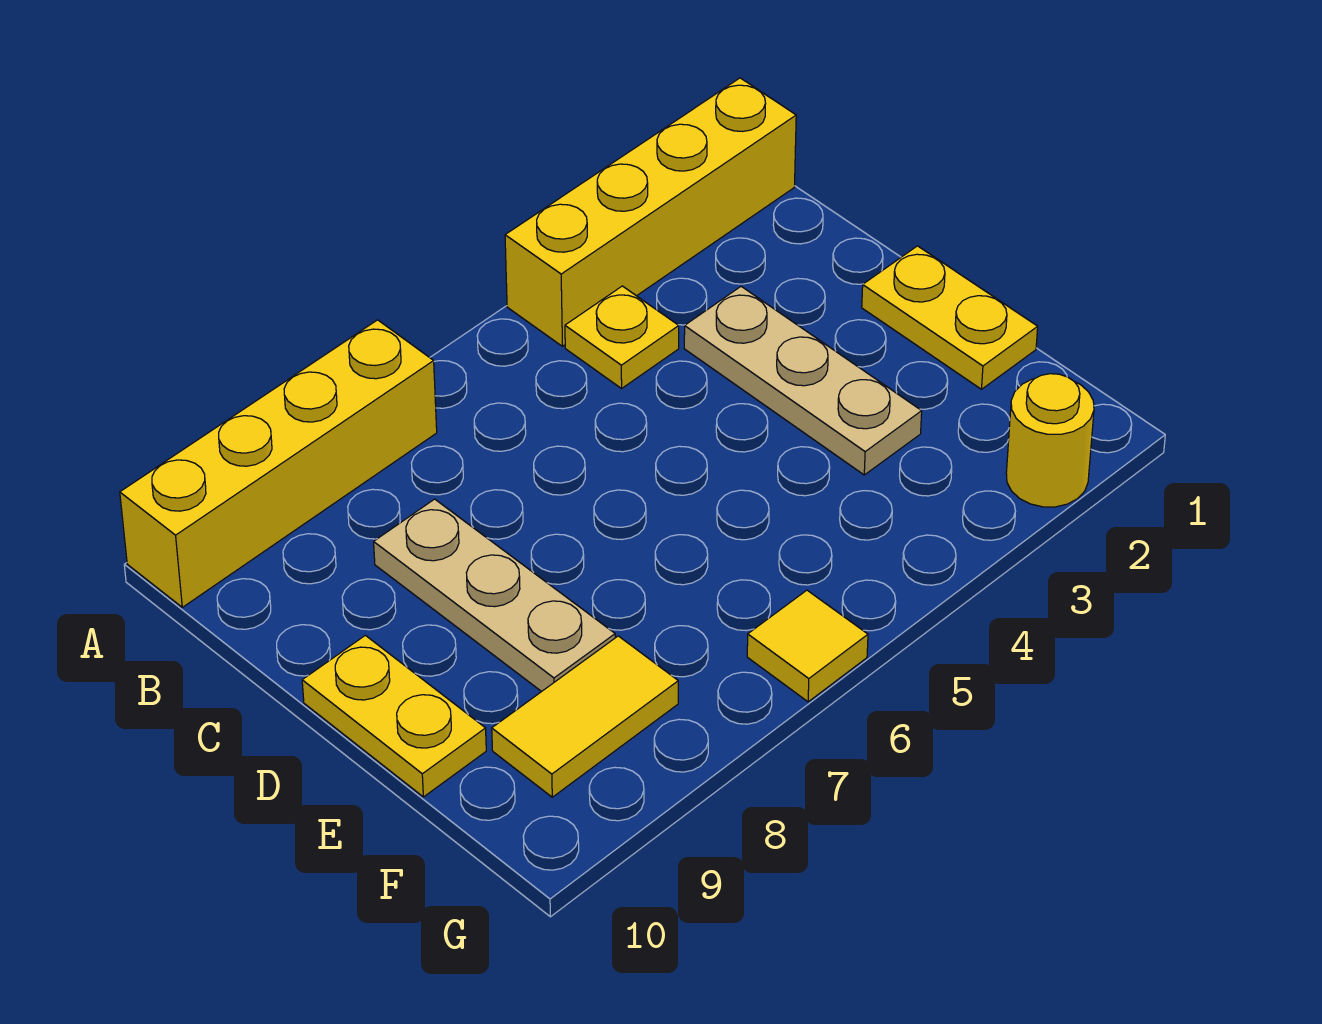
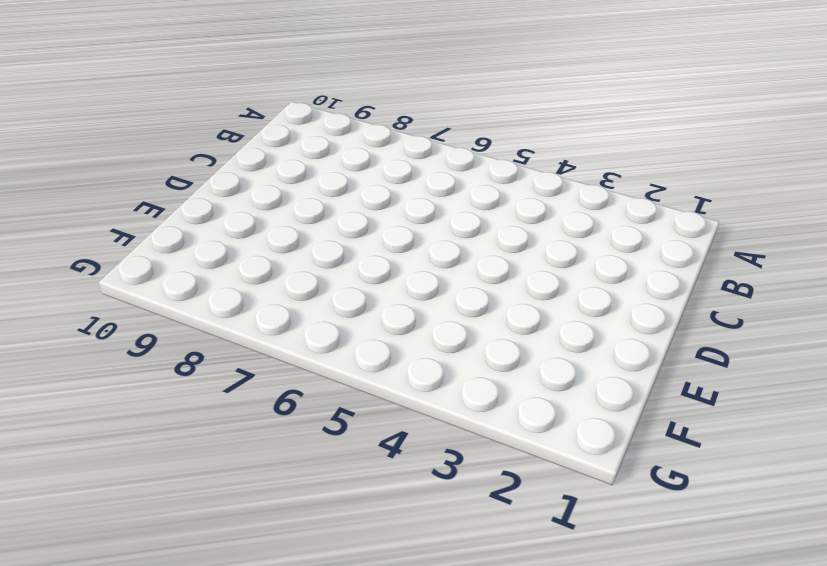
none -> yellow 1x4 brick [505,78,796,346]
none -> yellow 1x4 brick [120,320,437,607]

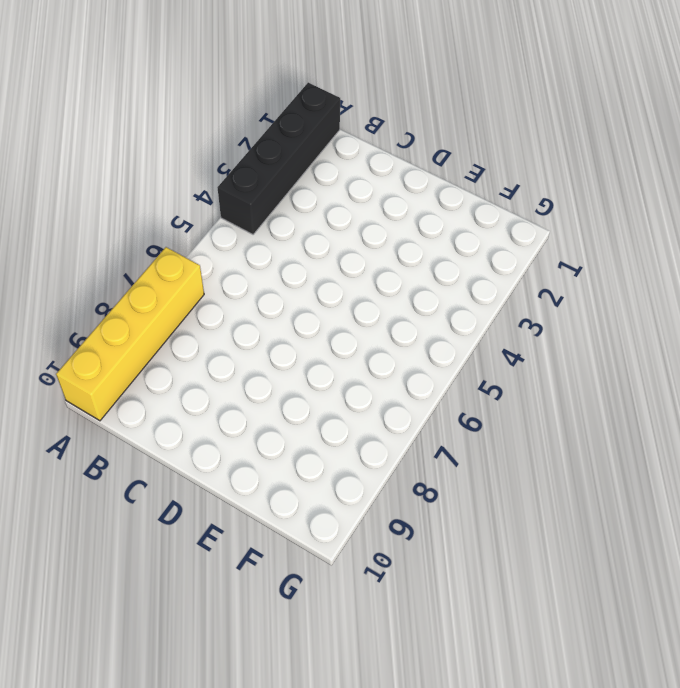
black 1x4 brick [217,83,340,234] -> yellow 1x4 brick [505,78,796,346]
none -> yellow 1x1 plate [565,286,679,388]
none -> tan 1x3 plate [684,287,922,475]

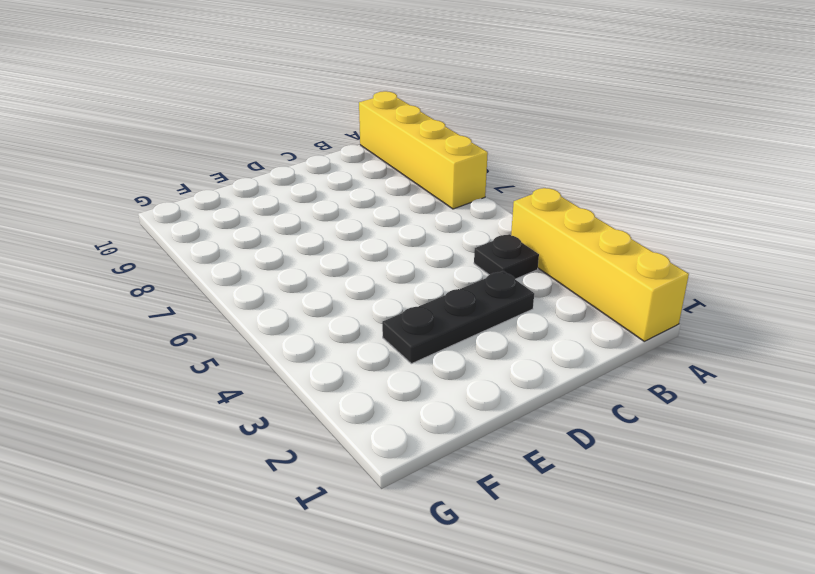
black 1x1 plate [474,234,539,279] -> yellow 1x1 plate [565,286,679,388]
black 1x3 plate [382,271,534,364] -> tan 1x3 plate [684,287,922,475]
none -> tan 1x3 plate [374,499,615,692]
none -> yellow 1x2 plate [862,246,1038,389]

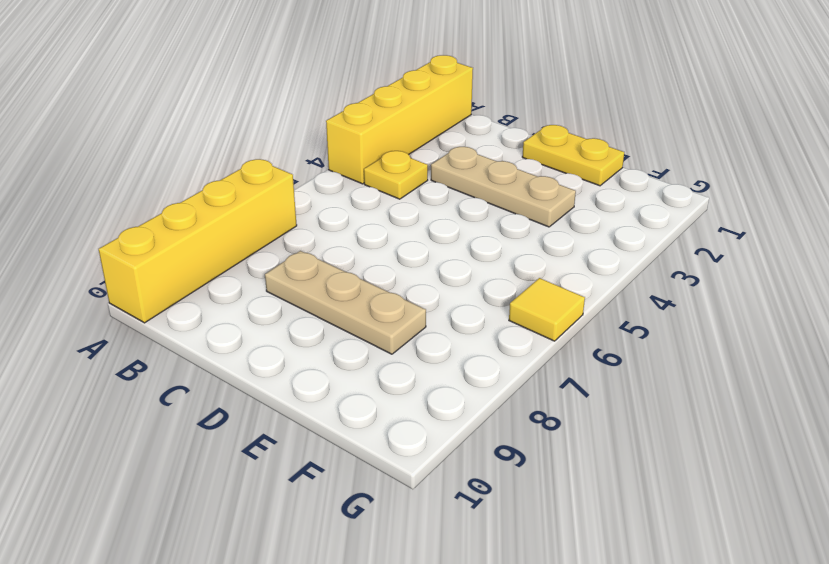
none -> yellow 1x2 plate [302,635,486,797]
none -> yellow 1x2 tile [492,636,678,797]

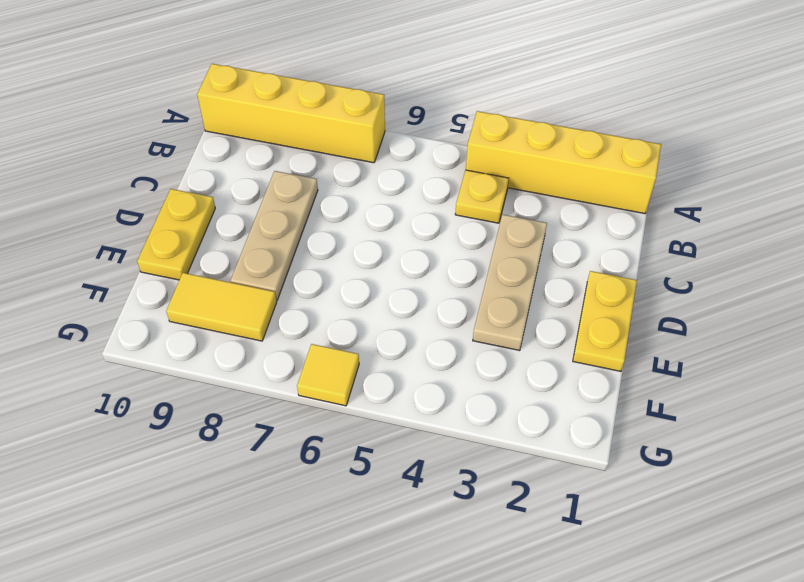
none -> yellow 1x1 round brick [1006,374,1094,507]

